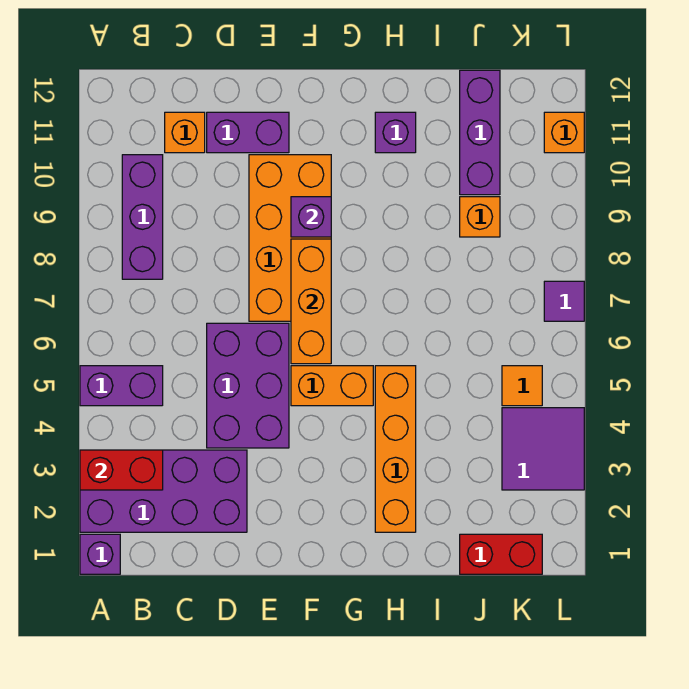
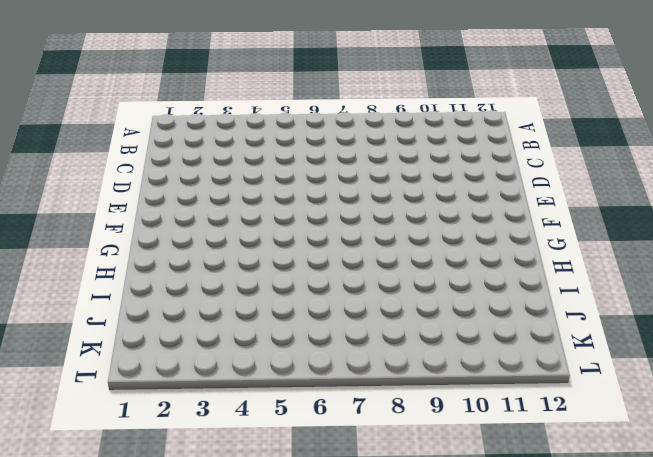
none -> purple 1x1 brick [80,534,120,574]
none -> purple 2x4 brick [80,450,247,532]
none -> purple 1x2 brick [80,366,163,406]

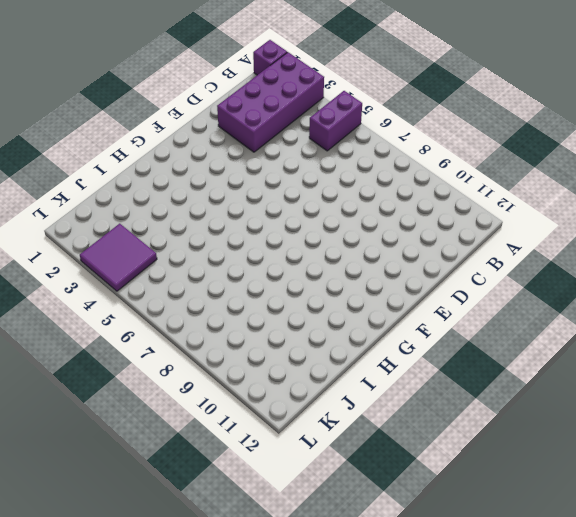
none -> purple 1x3 brick [122,155,163,279]
none -> orange 1x1 brick [165,112,205,153]
none -> purple 2x3 brick [207,323,289,448]

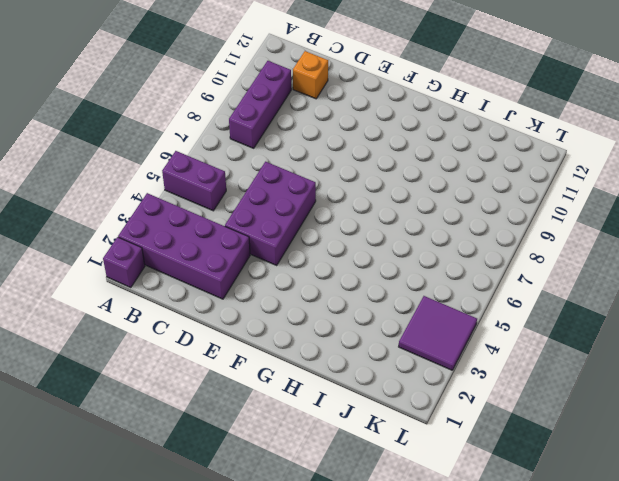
none -> purple 1x2 brick [207,112,289,153]
none -> orange 2x4 brick [249,155,331,321]
none -> orange 1x2 brick [291,366,373,406]

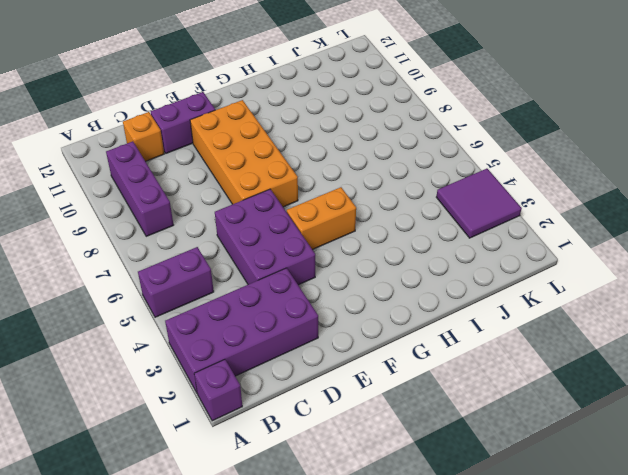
none -> orange 1x4 brick [375,366,416,532]
none -> purple 1x1 brick [375,112,416,153]
none -> red 1x2 brick [460,534,542,574]

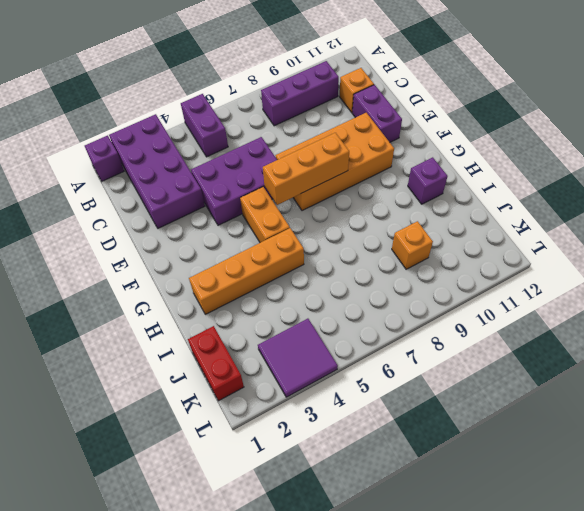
none -> purple 1x3 brick [460,70,500,195]
none -> orange 1x1 tile [502,366,542,406]
none -> purple 1x1 tile [544,281,584,321]

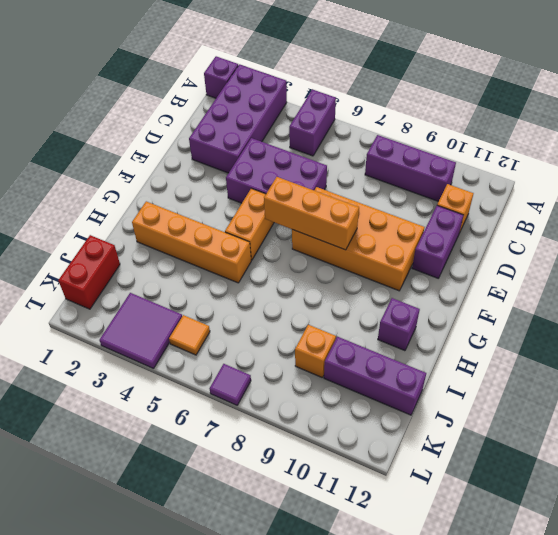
none -> orange 1x1 brick [544,112,584,153]
none -> red 1x2 brick [80,450,163,490]
none -> purple 1x1 brick [291,197,331,237]

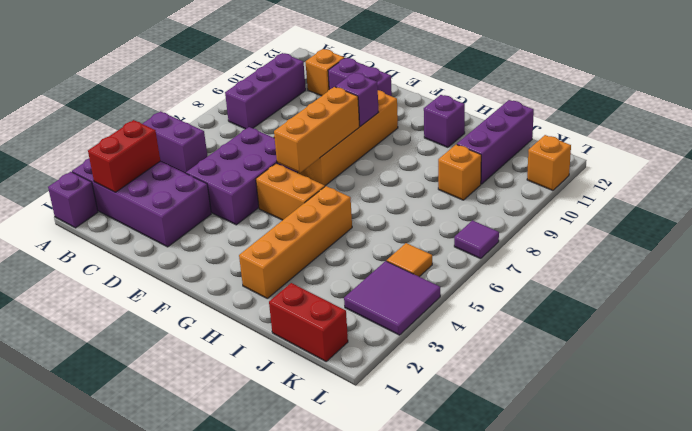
red 1x2 brick [88,120,160,192] -> red 1x2 brick turned to [80,450,163,490]

